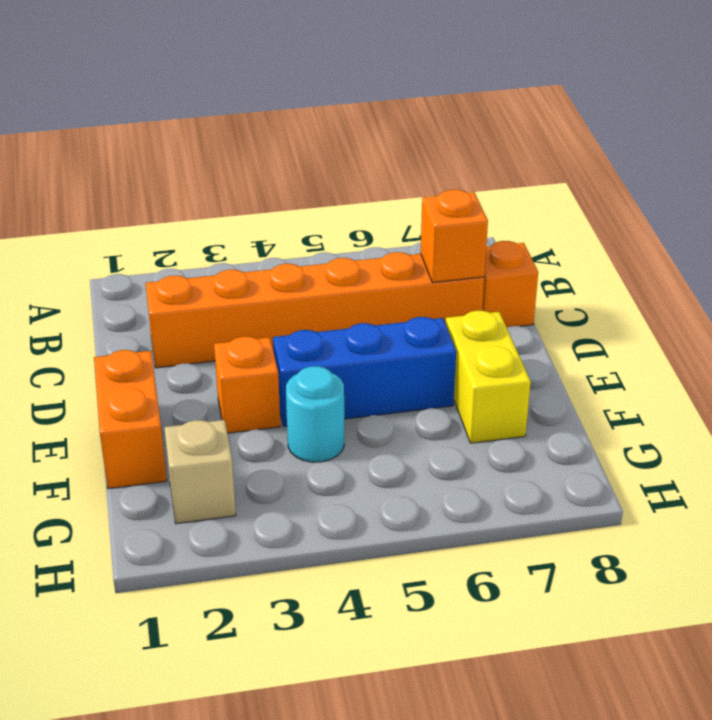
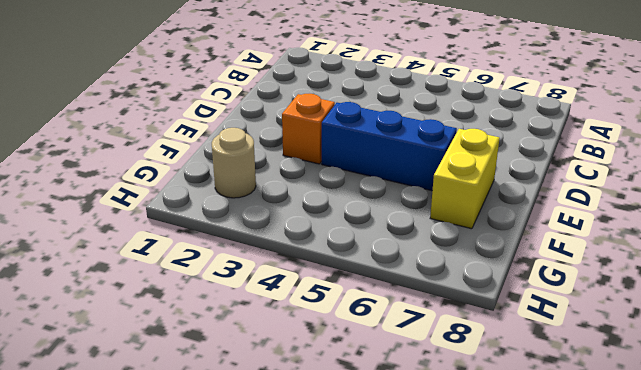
tan 1x1 round brick [212,128,256,198] -> tan 1x1 brick [164,420,236,524]
none -> orange 1x6 brick [145,252,484,368]
none -> orange 1x1 brick [482,241,538,327]

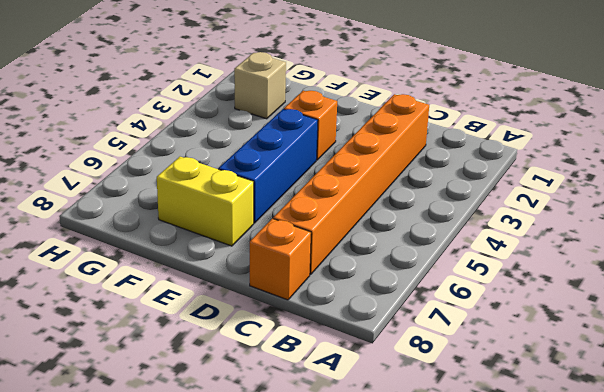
none -> orange 1x2 brick [94,350,167,489]
none -> cyan 1x1 round brick [286,366,344,462]

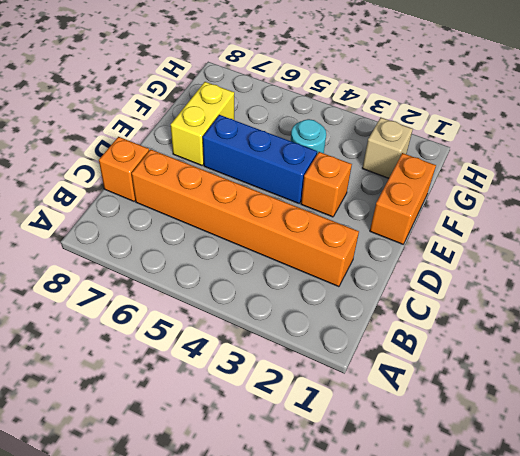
none -> orange 1x1 brick [421,190,488,283]

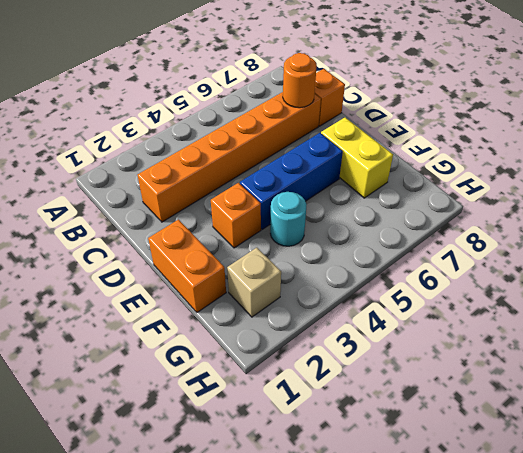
orange 1x1 round brick [283,53,317,108] -> orange 1x1 brick [421,190,488,283]

